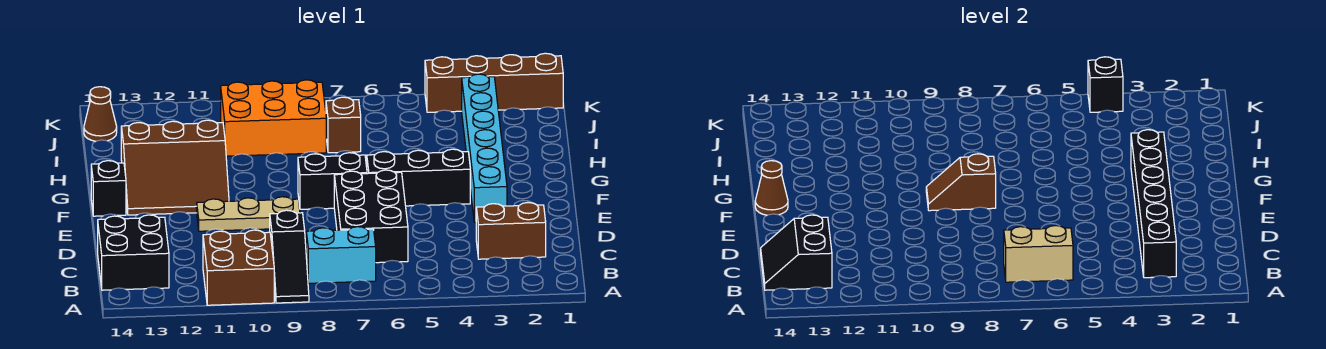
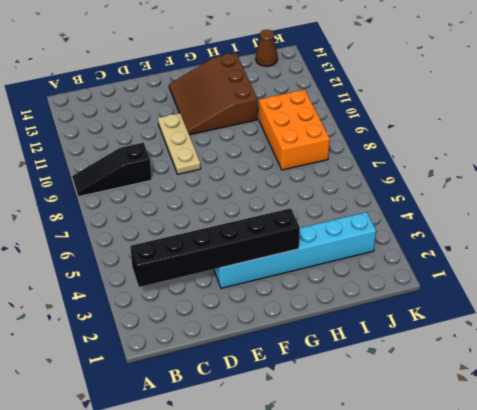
none -> brown 2x2 brick [203,230,274,305]
none -> cyan 1x2 brick [306,227,376,283]
none -> black 2x2 brick [98,215,169,290]

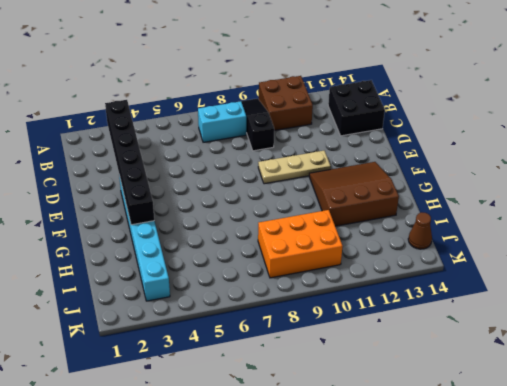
none -> brown 1x2 brick [476,203,546,259]
none -> black 2x3 brick [334,170,408,263]
none -> black 1x3 brick [367,149,470,206]

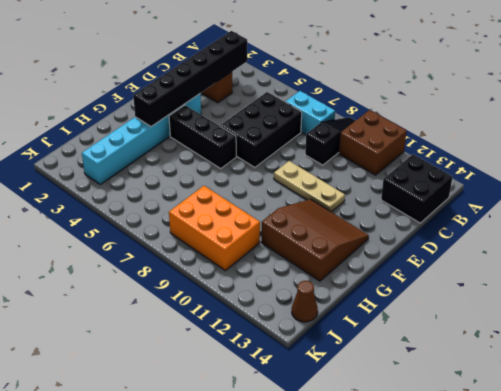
none -> black 1x2 brick [298,153,367,209]
none -> black 1x1 brick [91,161,126,216]
none -> brown 1x1 brick [326,97,361,153]

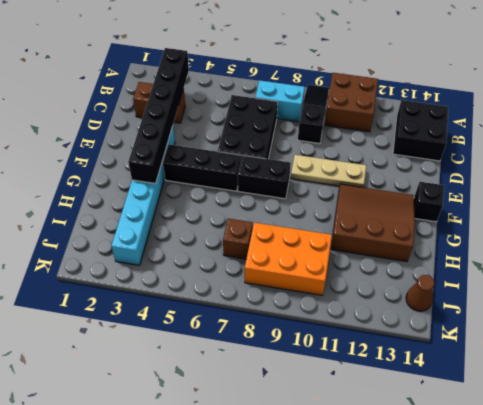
none -> brown 1x4 brick [425,53,563,112]
none -> tan 1x2 brick [1004,226,1073,282]
none -> black 2x2 slope [761,215,832,290]

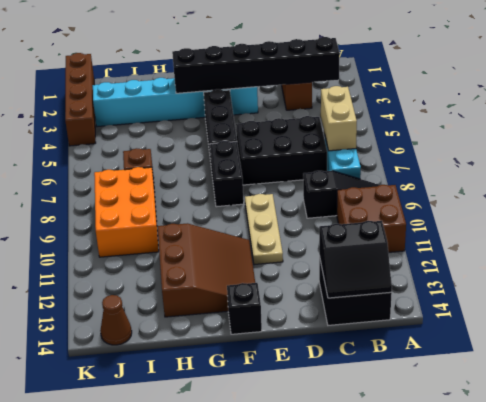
none -> brown 1x2 slope [926,154,996,211]
none -> brown 1x1 cone [755,161,788,215]
none -> black 1x1 brick [1088,57,1123,112]

